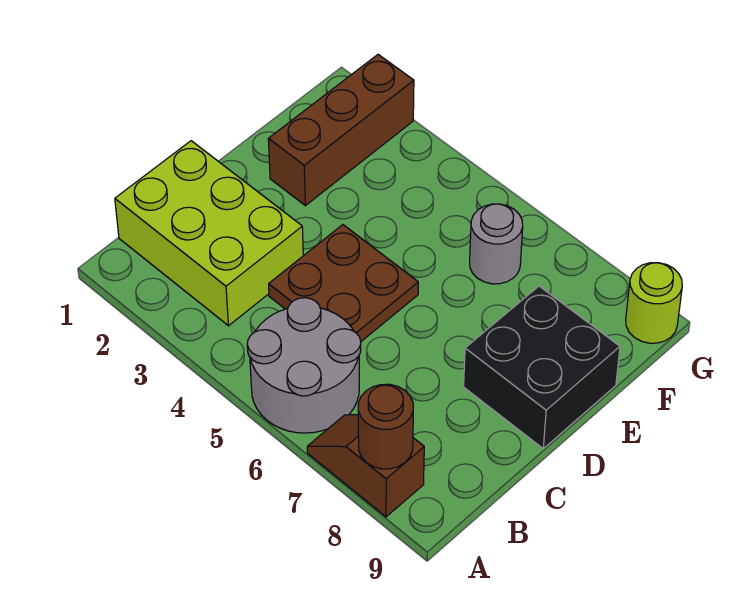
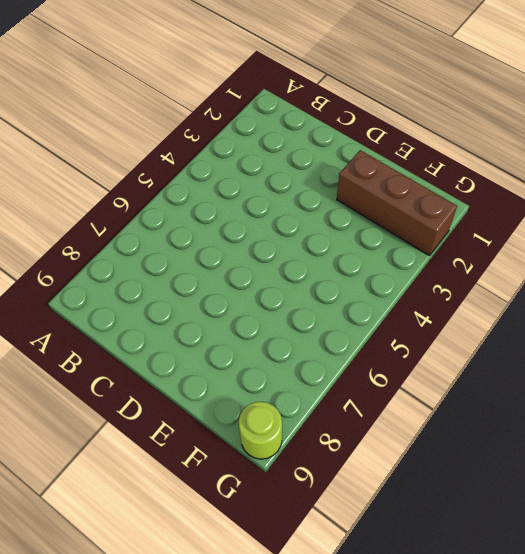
none -> grey 2x2 round brick [247,298,361,433]
none -> brown 1x2 slope [307,415,424,517]

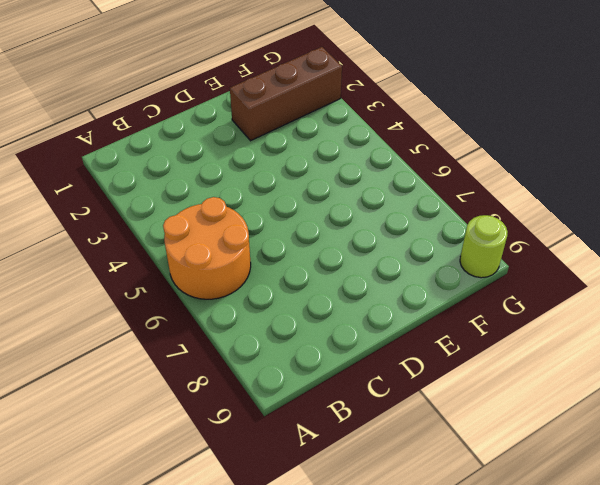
orange 2x2 round brick [163,197,251,299] -> grey 2x2 round brick [247,298,361,433]
none -> brown 1x2 slope [307,415,424,517]
none -> lime 2x3 brick [115,141,303,326]

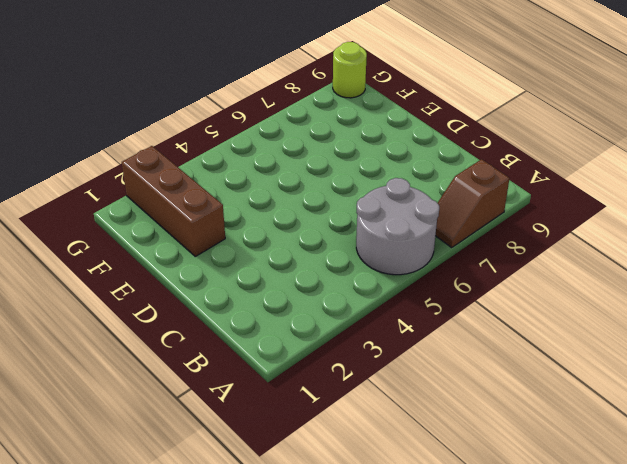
none -> lime 2x3 brick [115,141,303,326]
none -> brown 2x2 plate [269,225,418,341]

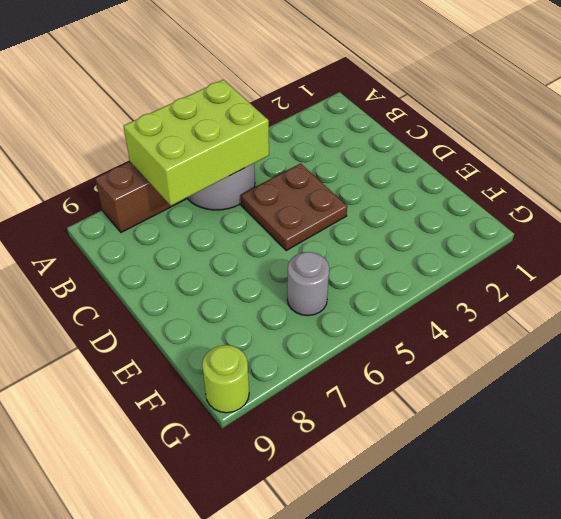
lime 2x3 brick [123,80,269,206] -> lime 2x3 brick moved to [115,141,303,326]
none -> black 2x2 brick [464,286,620,449]
none -> brown 1x3 brick [268,55,414,206]

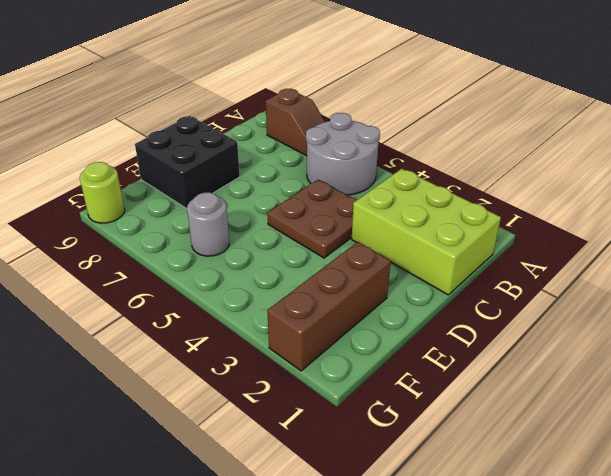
none -> brown 1x1 round brick [358,384,413,469]

